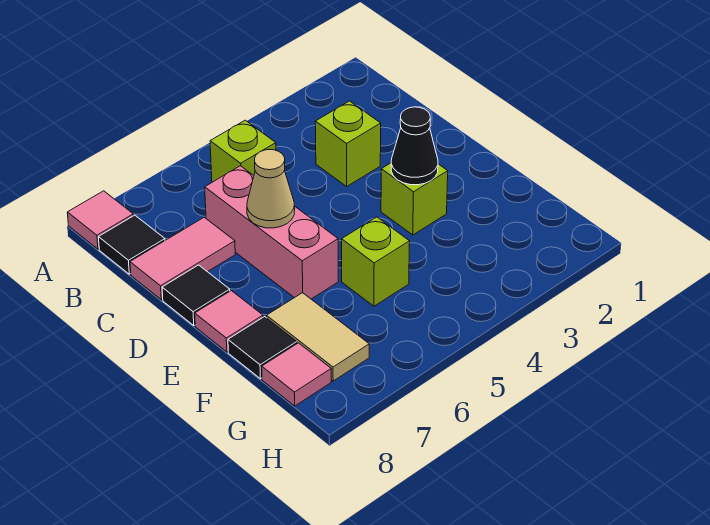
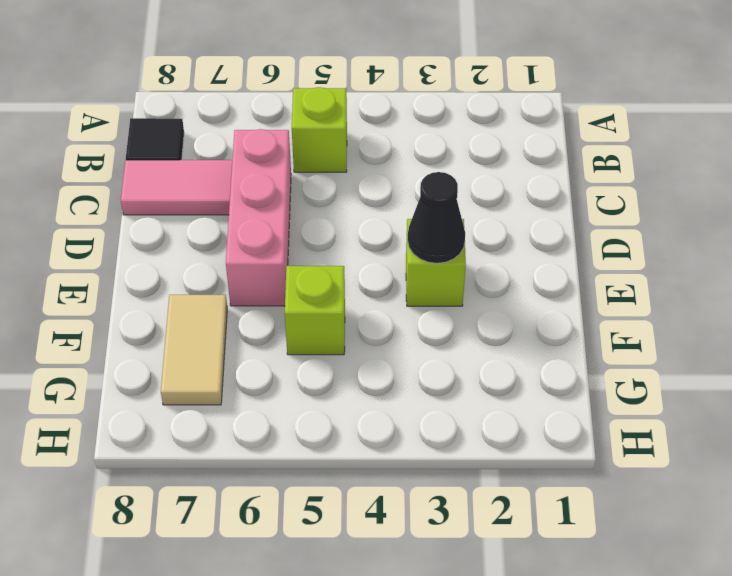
none -> pink 1x1 tile [67,191,133,249]
none -> lime 1x1 brick [315,101,381,186]
none -> black 1x1 tile [162,265,230,326]

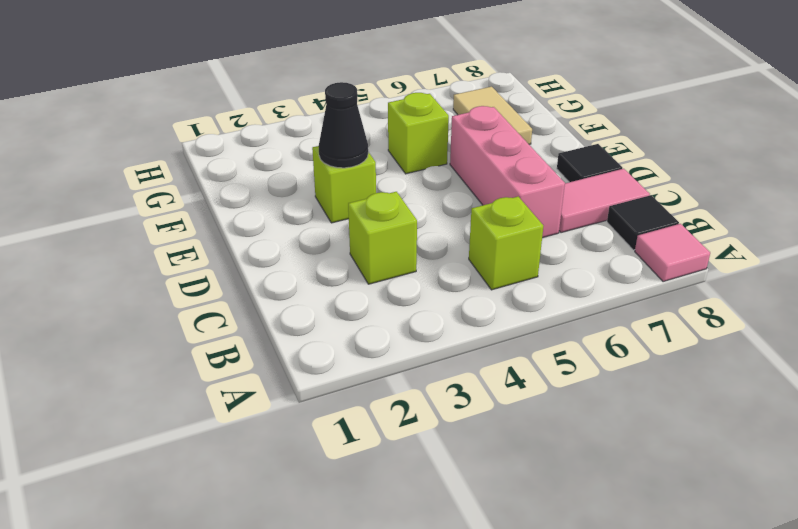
none -> pink 1x1 tile [195,291,263,352]
none -> black 1x1 tile [228,317,297,379]
none -> pink 1x1 tile [262,343,331,406]

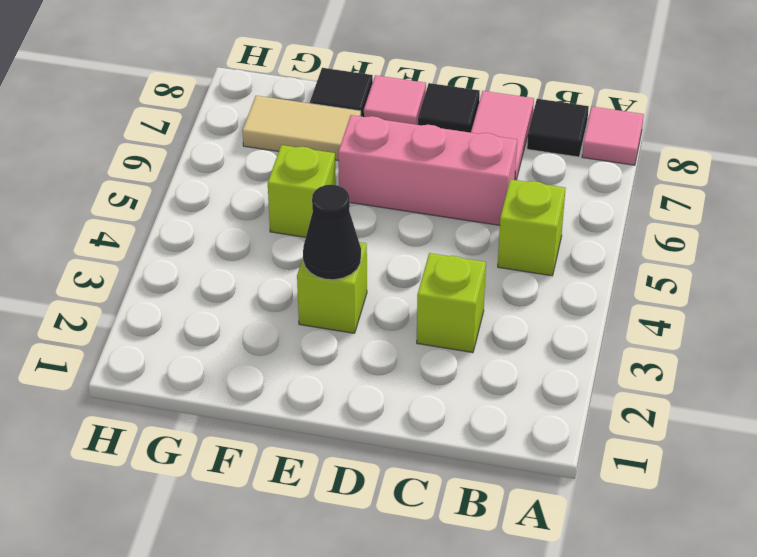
none -> pink 1x1 tile [262,343,331,406]
none -> tan 1x1 cone [247,149,295,228]

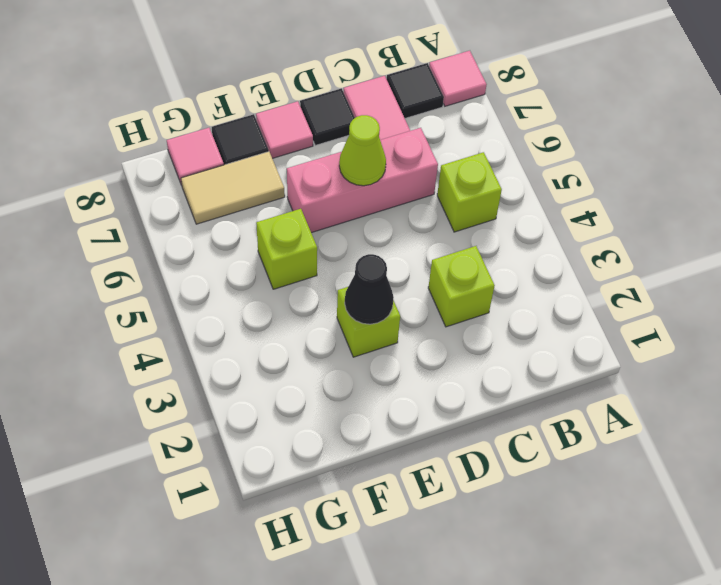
lime 1x1 cone [339,115,386,186] -> tan 1x1 cone [247,149,295,228]

